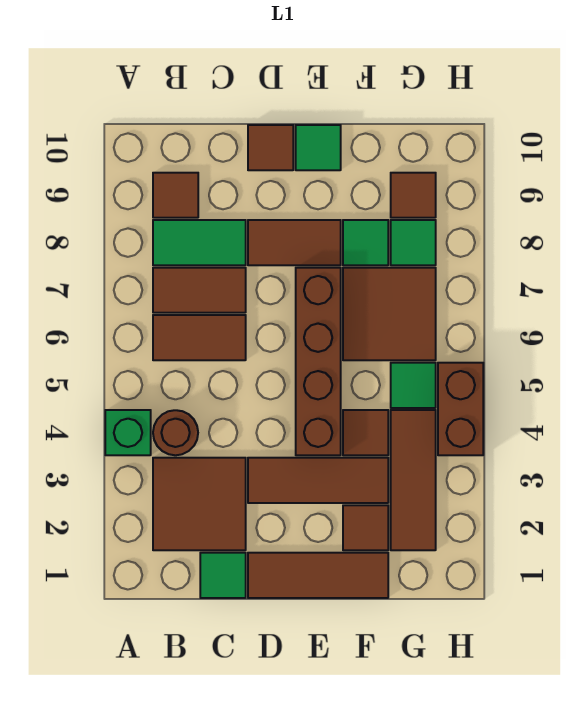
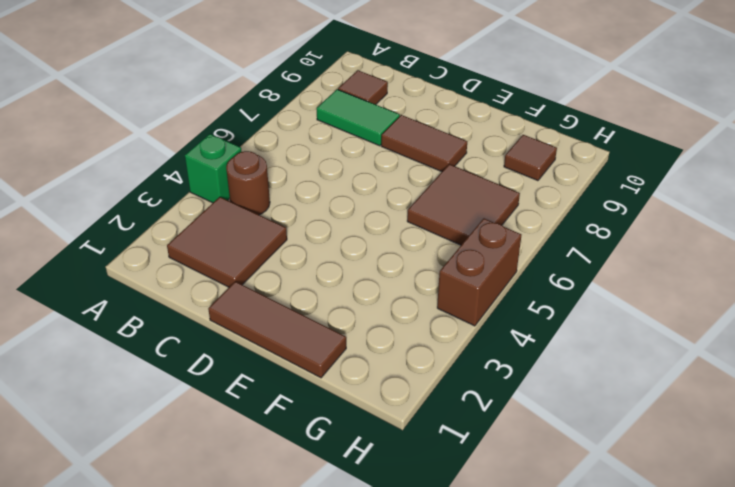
none -> brown 1x2 tile [153,315,246,360]
none -> brown 1x2 tile [153,268,246,313]
none -> green 1x1 tile [200,553,246,598]

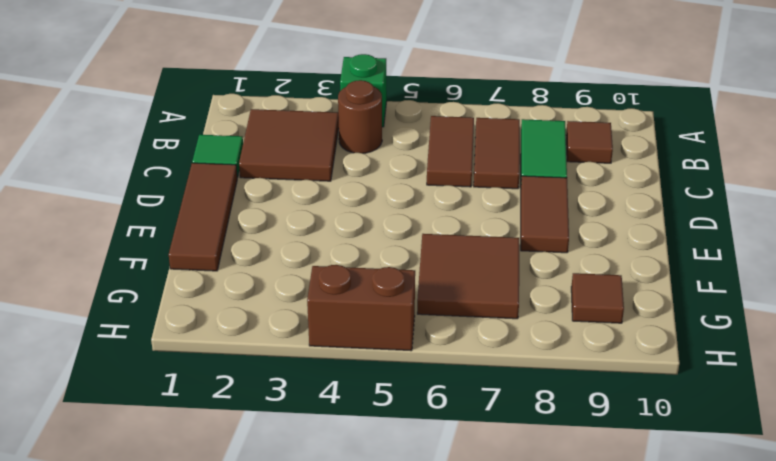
none -> brown 1x3 tile [248,458,388,503]
none -> brown 1x1 tile [248,125,293,170]
none -> brown 1x4 brick [296,268,341,455]

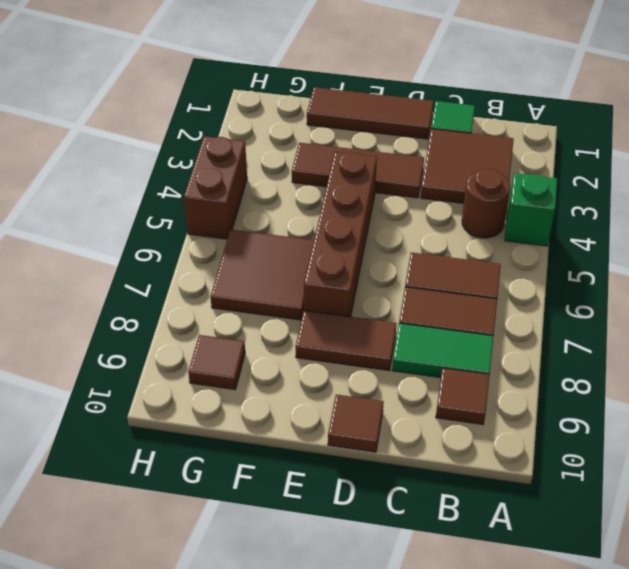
none -> green 1x1 tile [296,125,341,170]
none -> brown 1x1 tile [343,505,388,550]
none -> brown 1x1 tile [343,410,388,455]

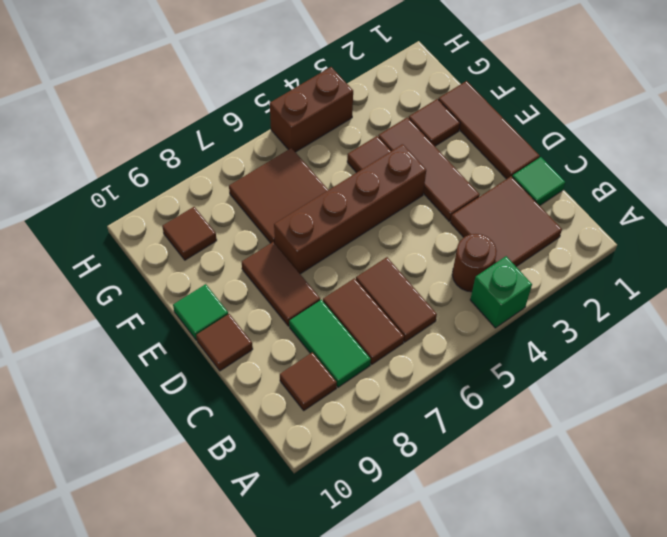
none -> green 1x1 tile [343,220,388,265]
none -> brown 1x3 tile [391,410,436,550]
none -> green 1x1 tile [391,363,436,408]

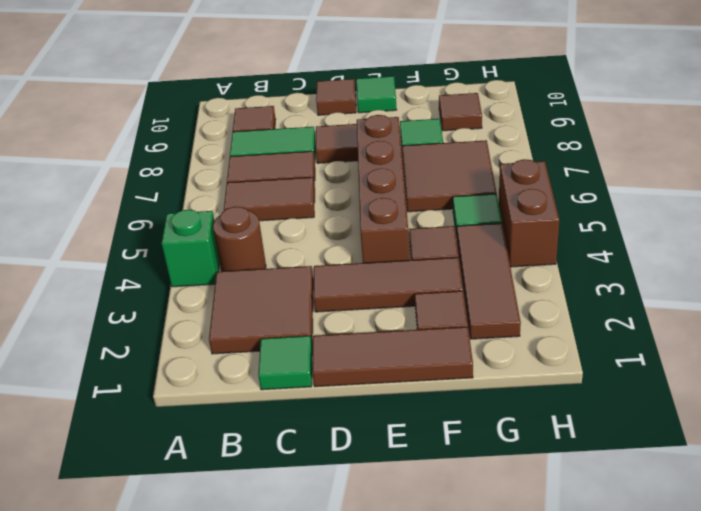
none -> green 1x1 tile [391,220,436,265]

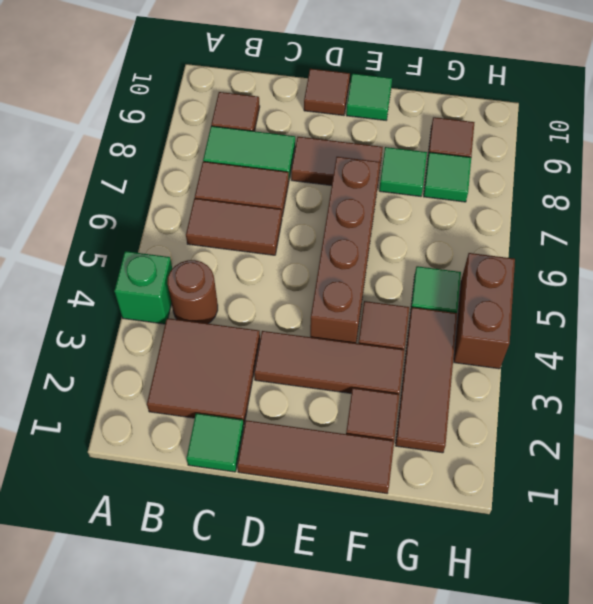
none -> brown 2x2 tile [343,268,436,360]

